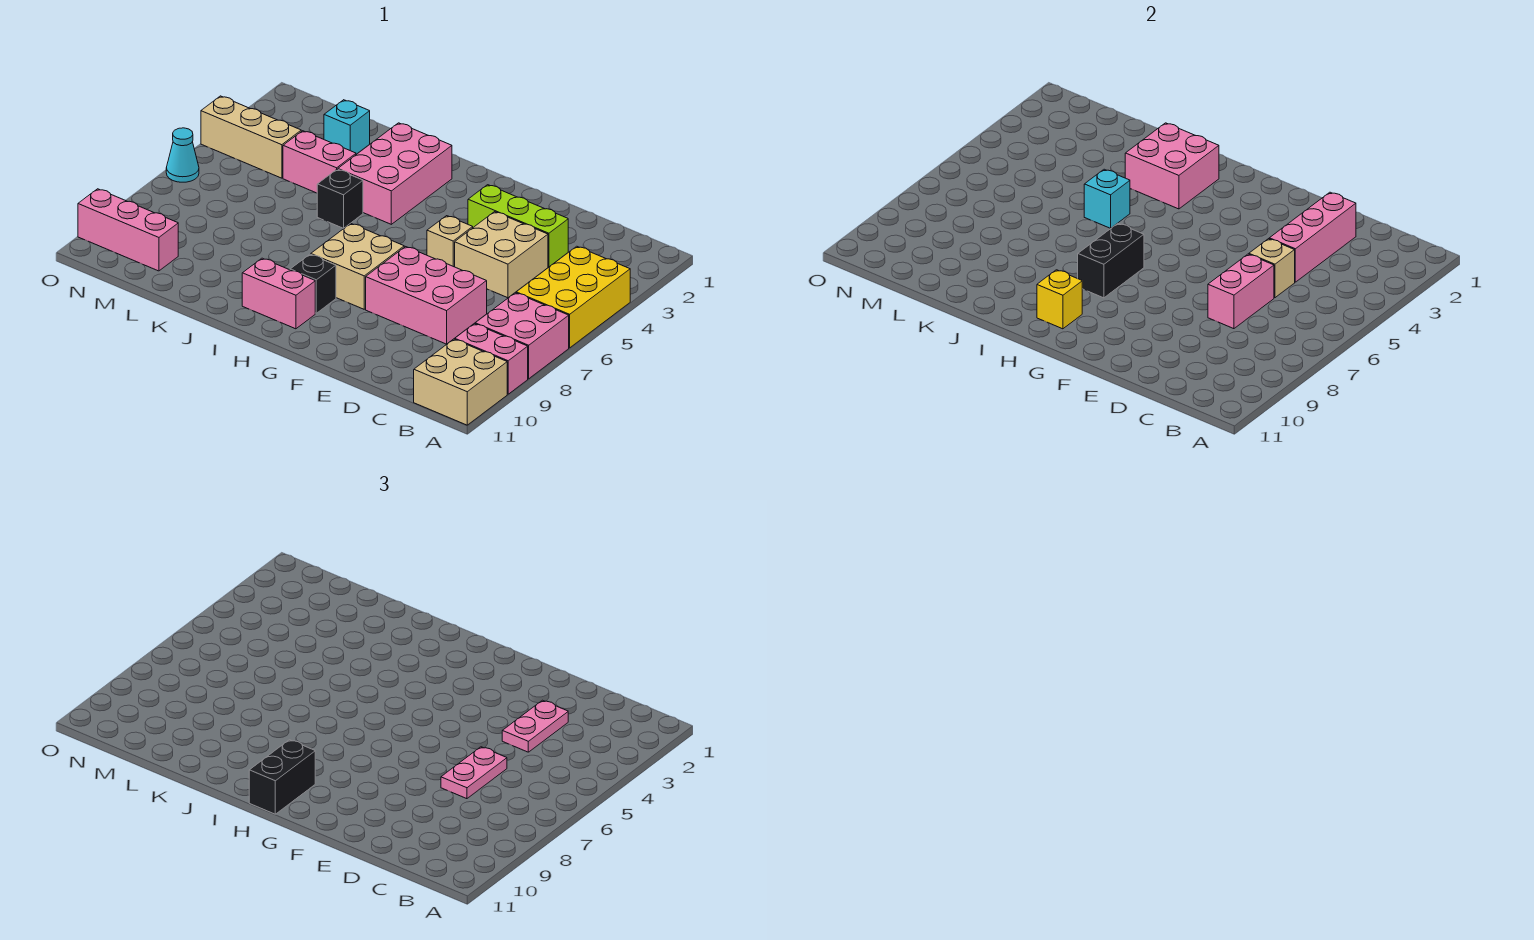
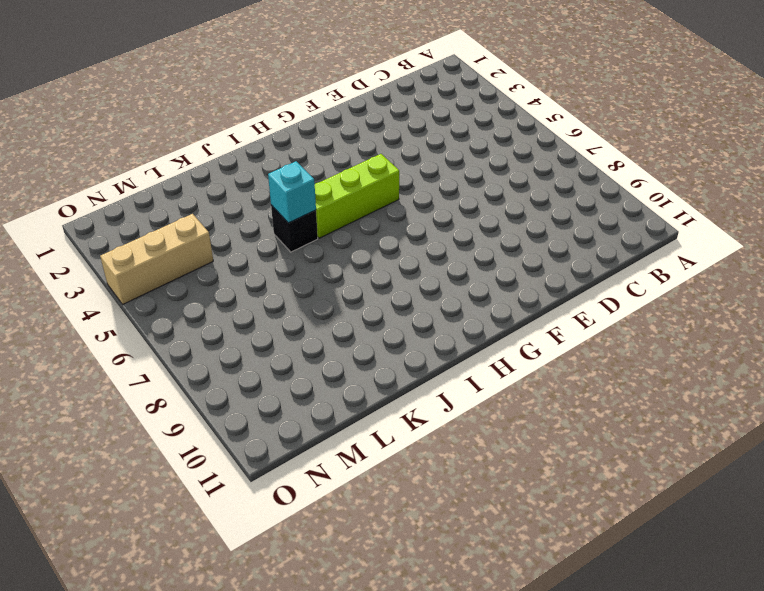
lime 1x3 brick [315,154,399,238] -> lime 1x3 brick moved to [468,185,568,267]
none -> yellow 2x3 brick [516,246,630,348]
none -> pink 2x2 brick [475,293,569,379]
none -> pink 1x2 brick [455,324,528,394]

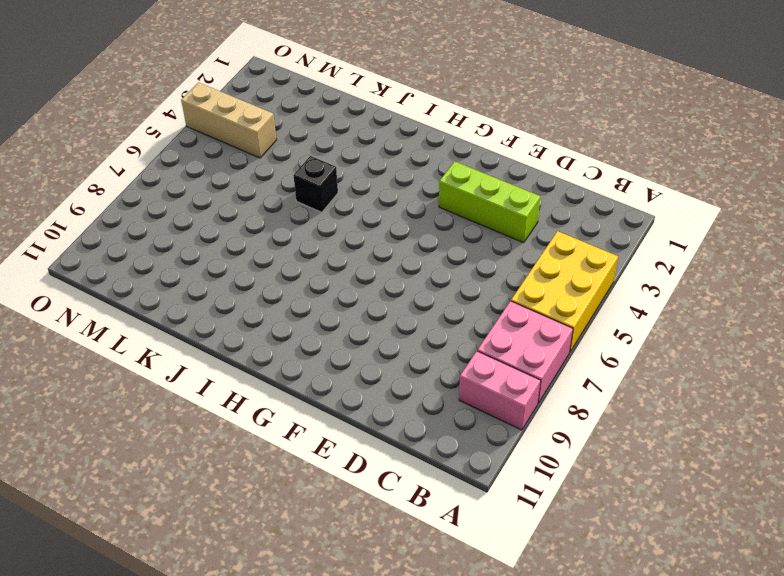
none -> tan 2x2 brick [414,339,507,425]
none -> tan 2x2 brick [455,212,548,298]
none -> pink 2x3 brick [366,247,487,344]

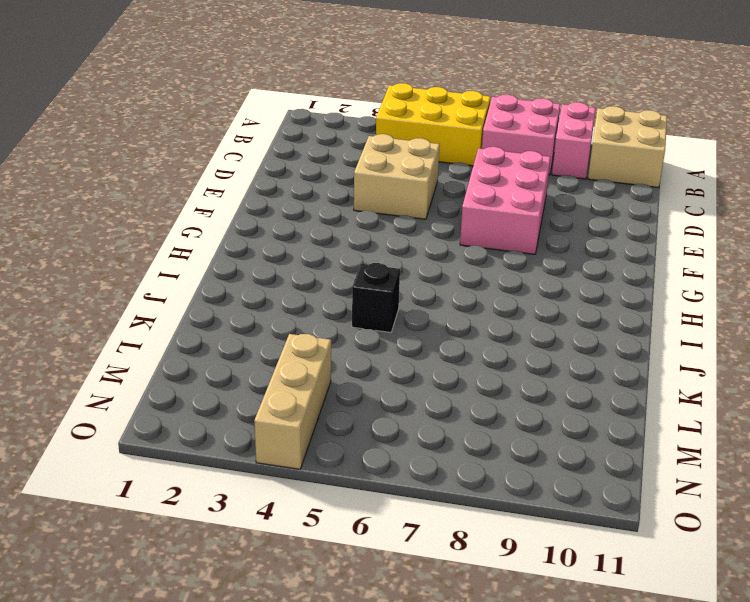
none -> lime 1x3 brick [468,185,568,267]
none -> tan 1x1 brick [427,216,473,267]
none -> tan 2x2 brick [311,223,404,309]

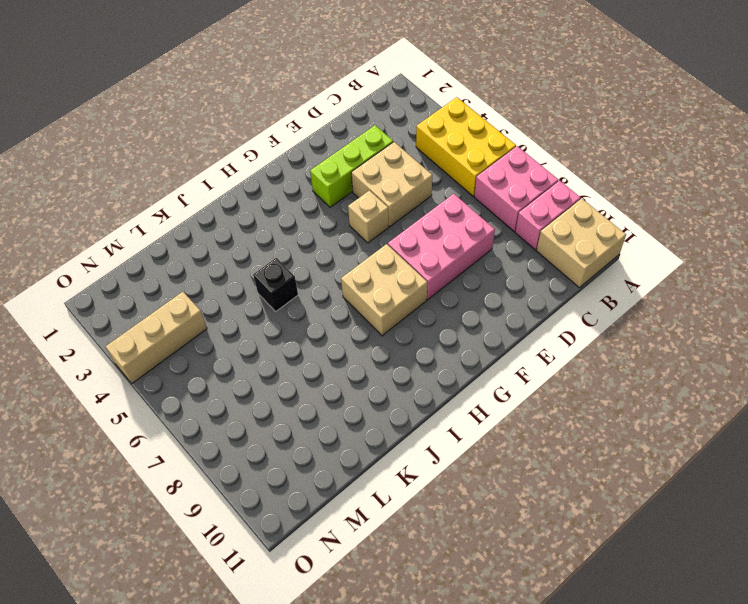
none -> black 1x1 brick [290,254,336,313]
none -> pink 1x2 brick [242,258,315,329]
none -> pink 2x3 brick [338,123,452,224]

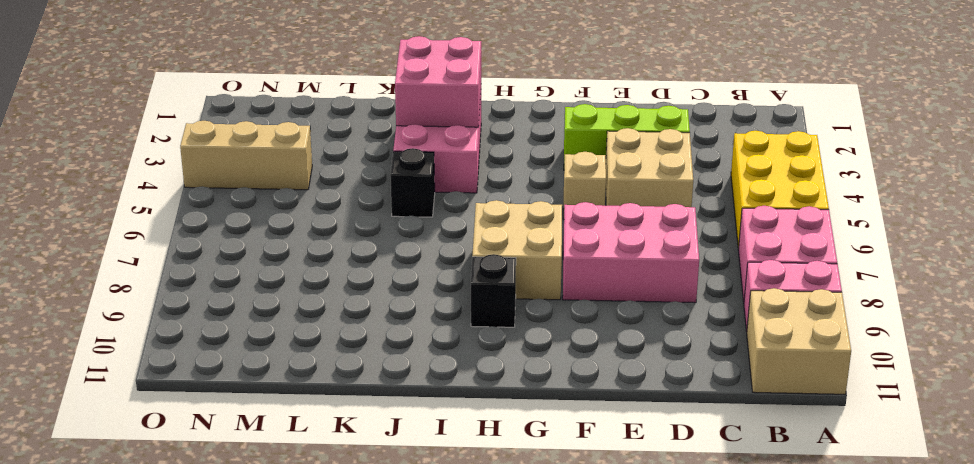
none -> pink 1x2 brick [242,258,315,329]
none -> pink 1x2 brick [283,131,356,193]
none -> cyan 1x1 brick [324,100,370,154]

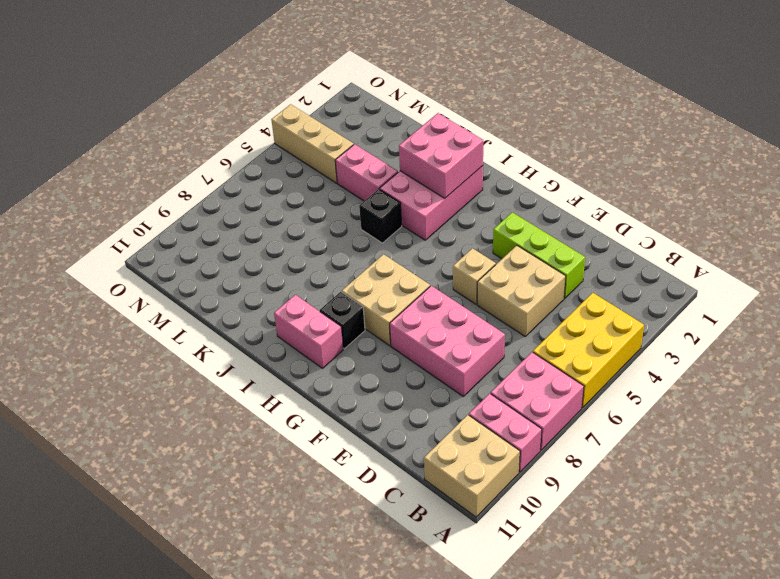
none -> cyan 1x1 brick [324,100,370,154]
none -> pink 1x3 brick [78,189,178,271]
none -> cyan 1x1 cone [166,128,199,182]

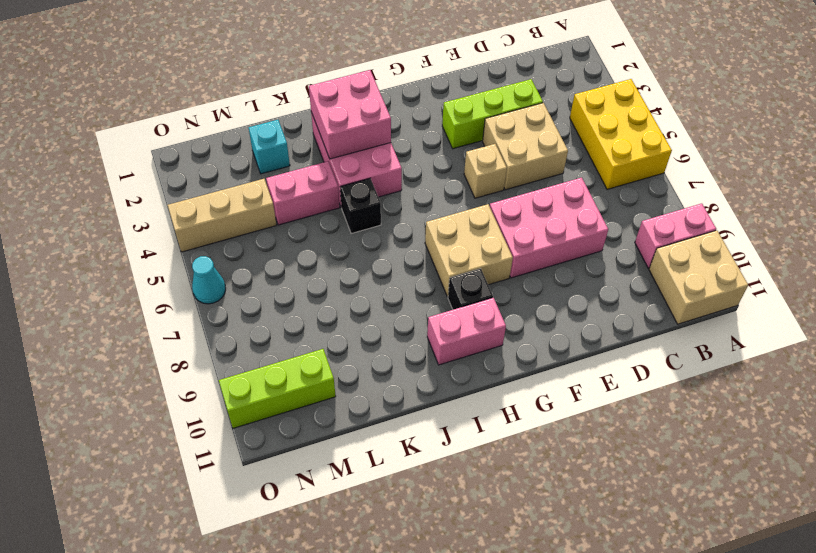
lime 1x3 brick [219,349,336,428] -> pink 1x3 brick [78,189,178,271]
none -> pink 2x2 brick [475,293,569,379]
none -> pink 1x3 brick [1269,192,1356,282]
none -> tan 1x1 brick [1249,239,1295,298]

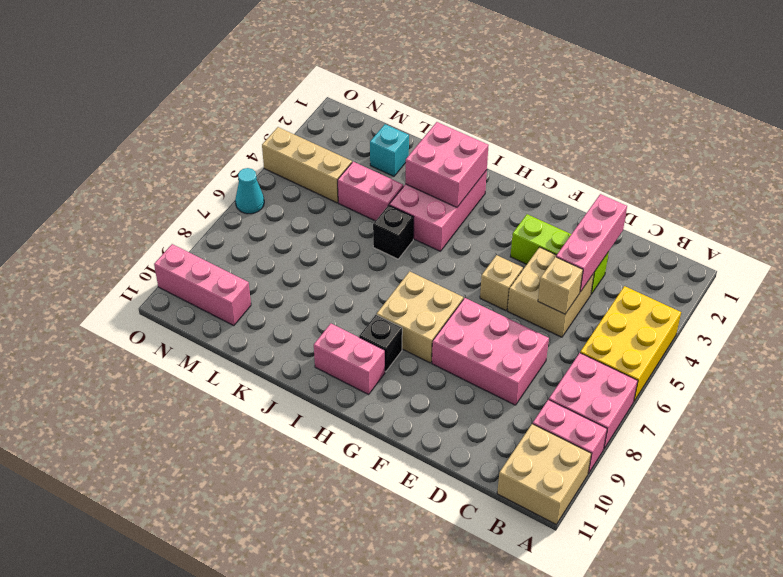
none -> pink 1x2 brick [1208,254,1274,329]
none -> black 1x2 brick [1078,223,1144,298]
none -> yellow 1x1 brick [1037,270,1082,329]

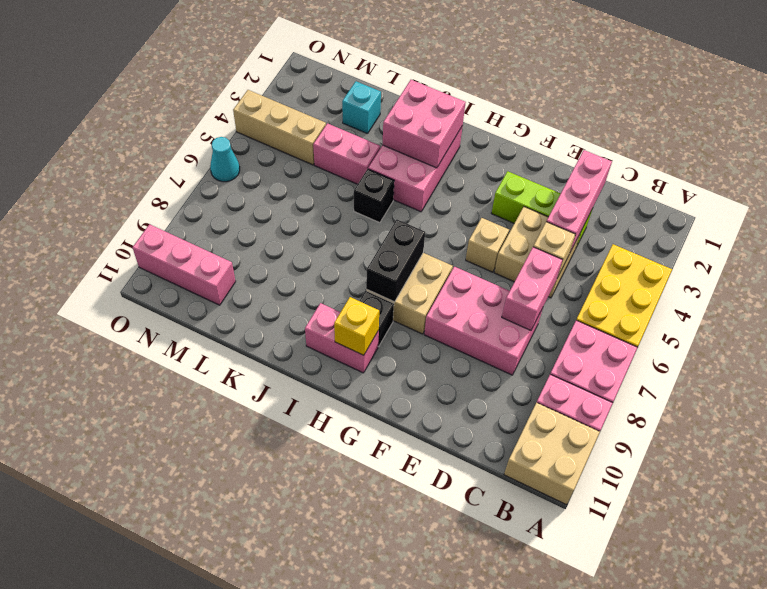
none -> cyan 1x1 brick [1084,169,1130,228]
none -> pink 1x2 plate [502,700,568,752]
none -> pink 1x2 plate [441,747,507,799]

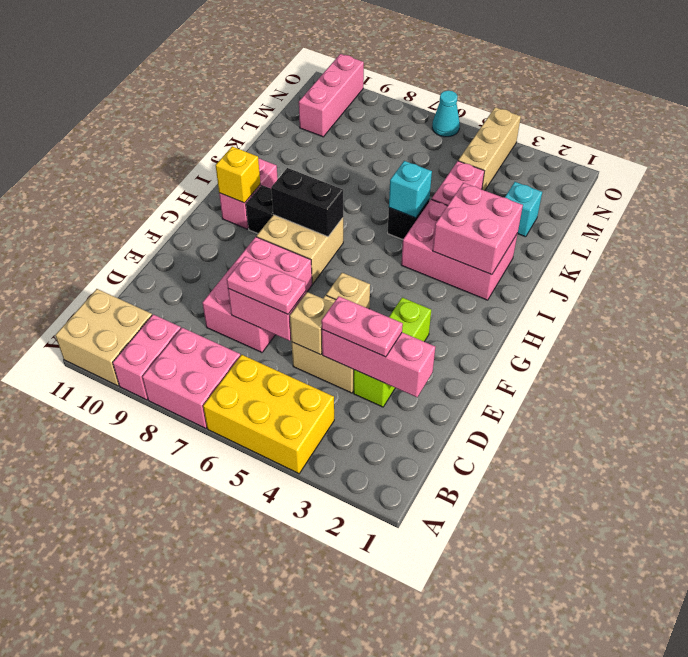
none -> black 1x2 brick [249,740,315,814]

